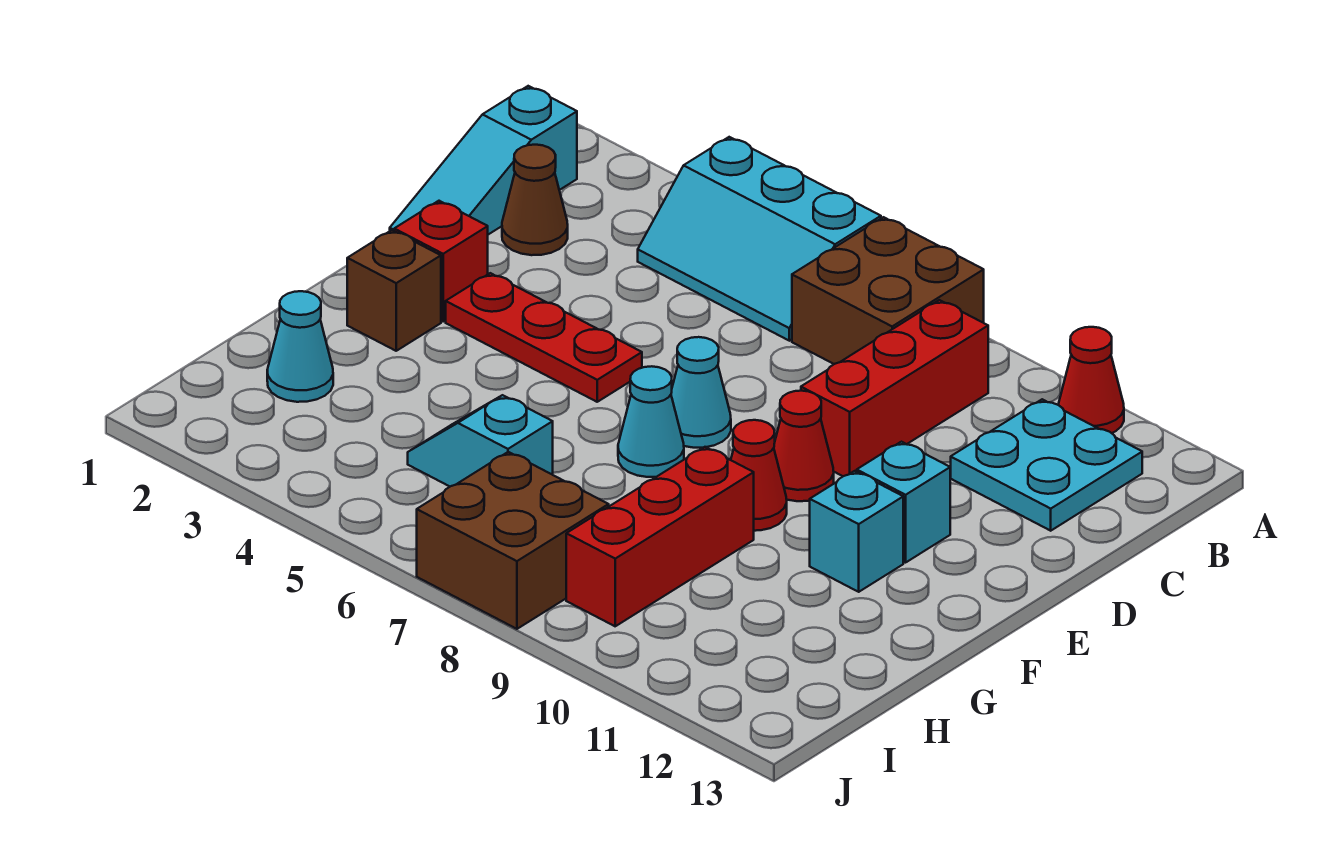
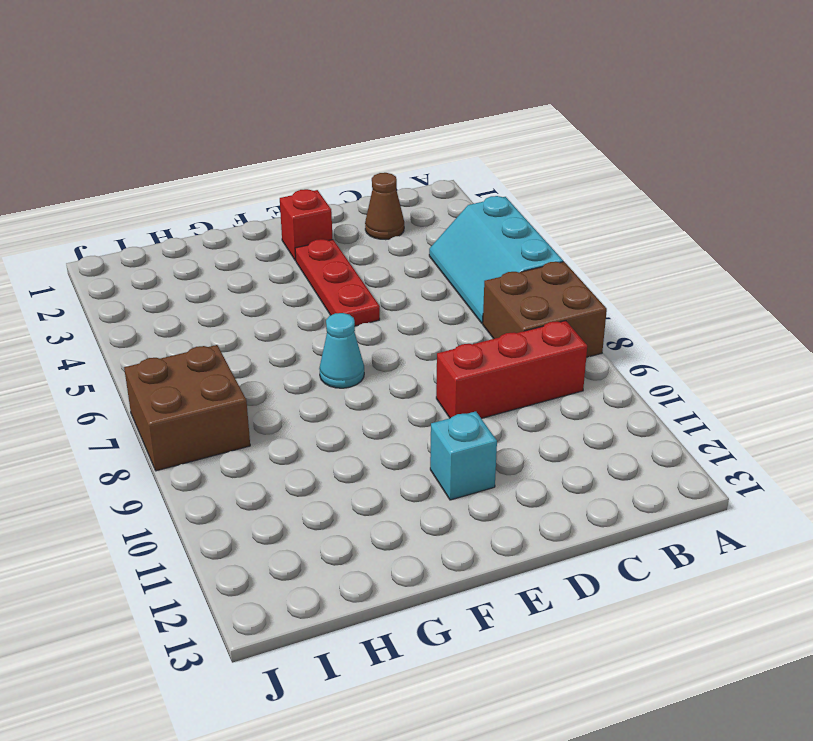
none -> red 1x1 cone [1058,327,1124,433]
none -> cyan 1x3 slope [390,86,577,235]
none -> cyan 2x2 plate [951,399,1142,531]

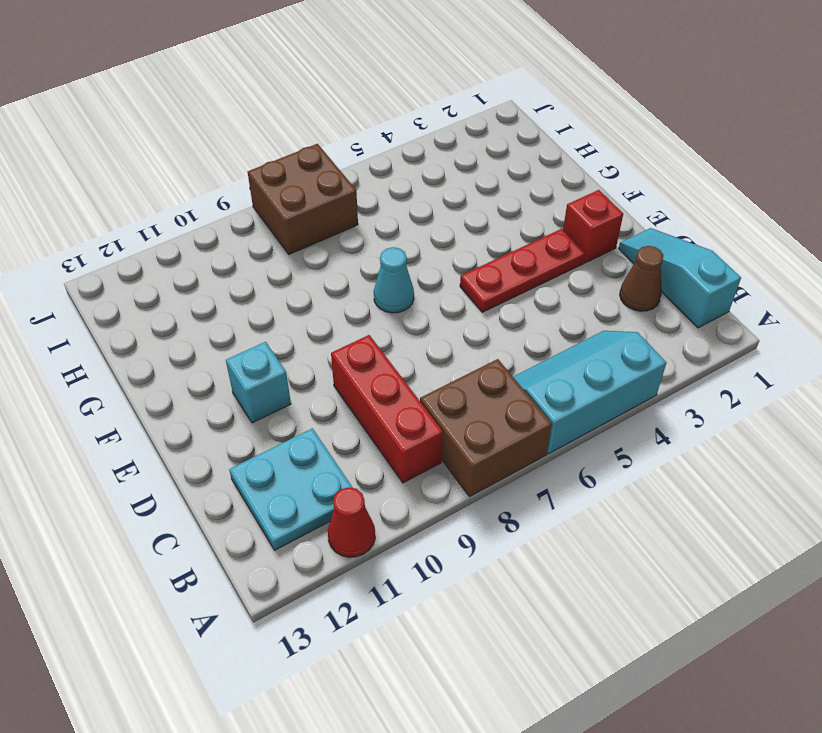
none -> cyan 1x1 cone [671,337,731,448]
none -> red 1x1 cone [774,391,834,501]
none -> brown 1x1 brick [347,230,441,351]

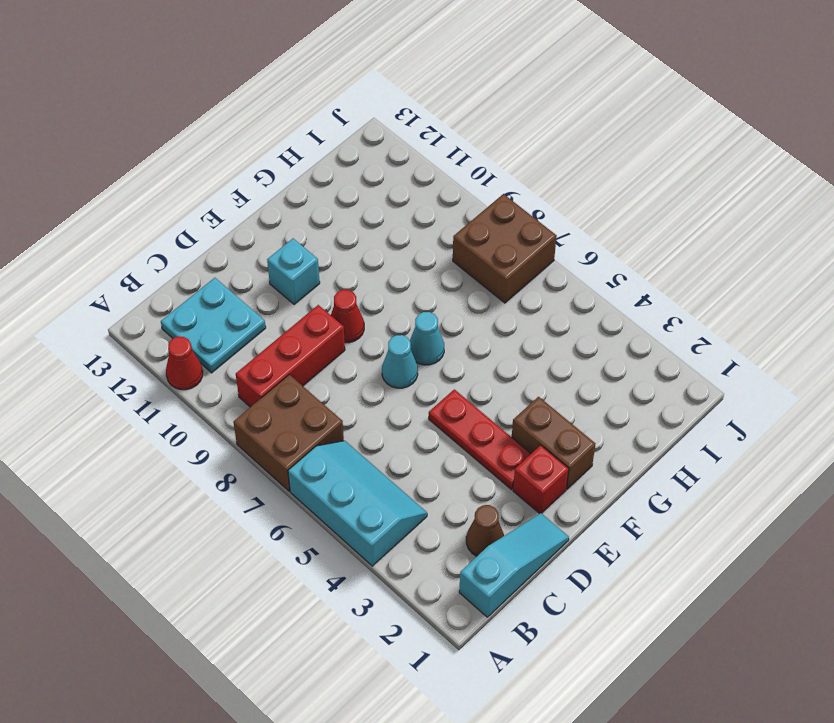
brown 1x2 brick [512,397,596,489] -> brown 1x1 brick [347,230,441,351]
none -> red 1x1 cone [731,420,787,531]
none -> cyan 1x1 brick [810,471,903,592]
none -> red 1x3 brick [566,447,754,626]

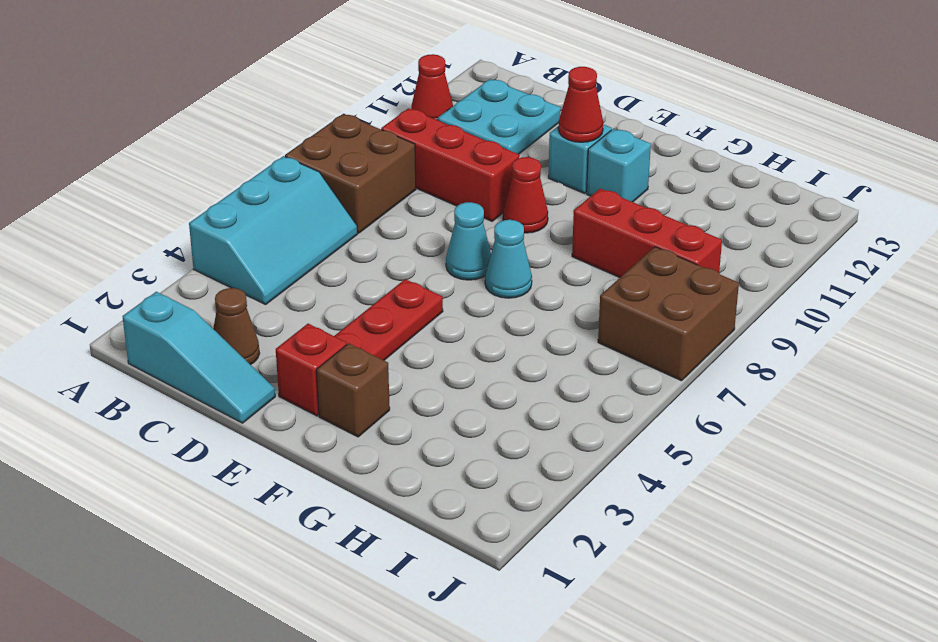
red 1x1 cone [558,67,603,142] -> red 1x1 cone moved to [731,420,787,531]
none -> cyan 1x1 cone [267,291,333,402]
none -> cyan 1x2 slope [408,395,553,486]

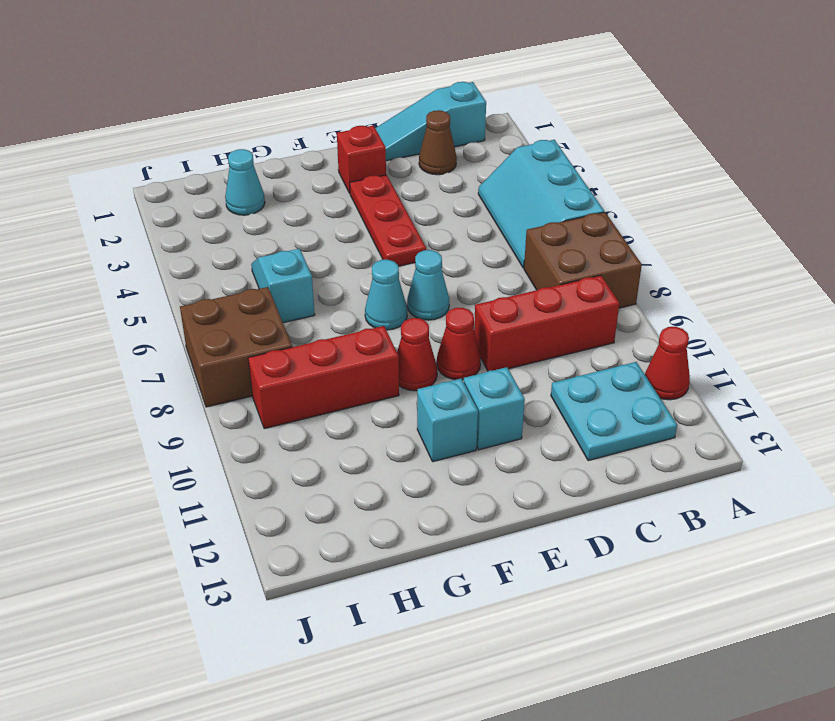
none -> brown 1x1 brick [347,230,441,351]

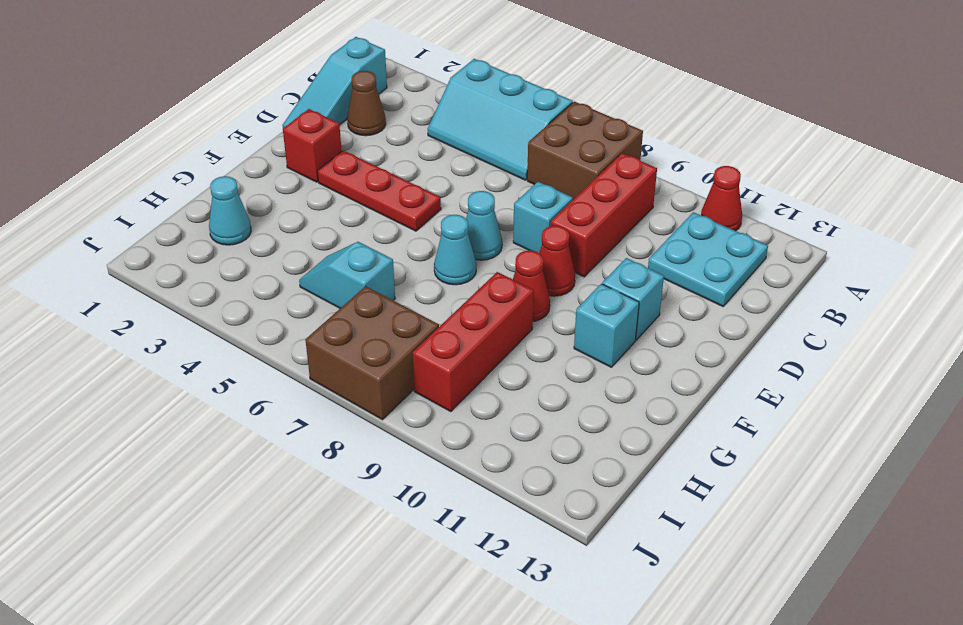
cyan 1x1 brick [513,182,573,253] -> none
none -> brown 1x1 brick [347,230,441,351]

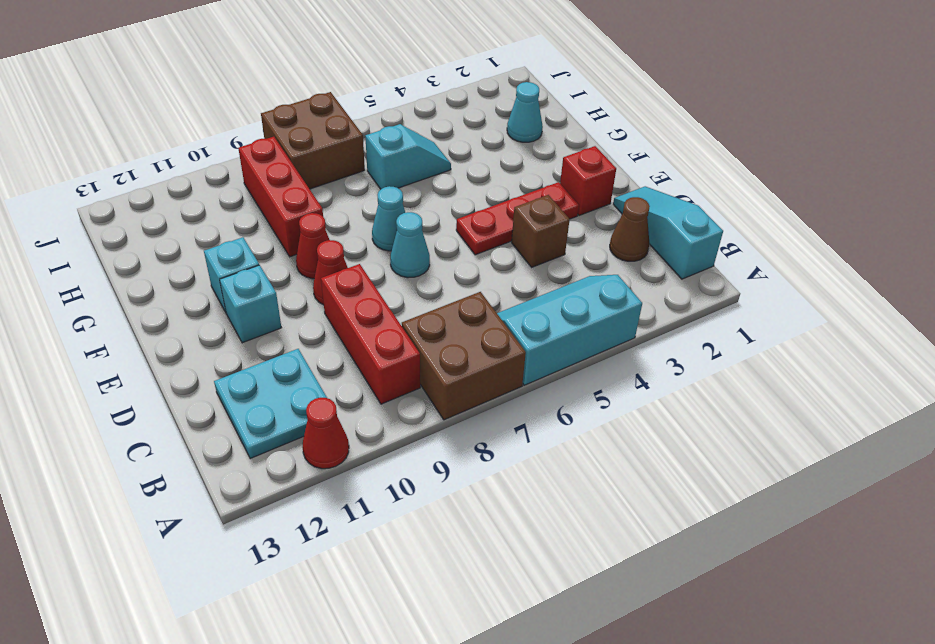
brown 1x1 brick [512,195,570,267] -> brown 1x1 brick moved to [347,230,441,351]

